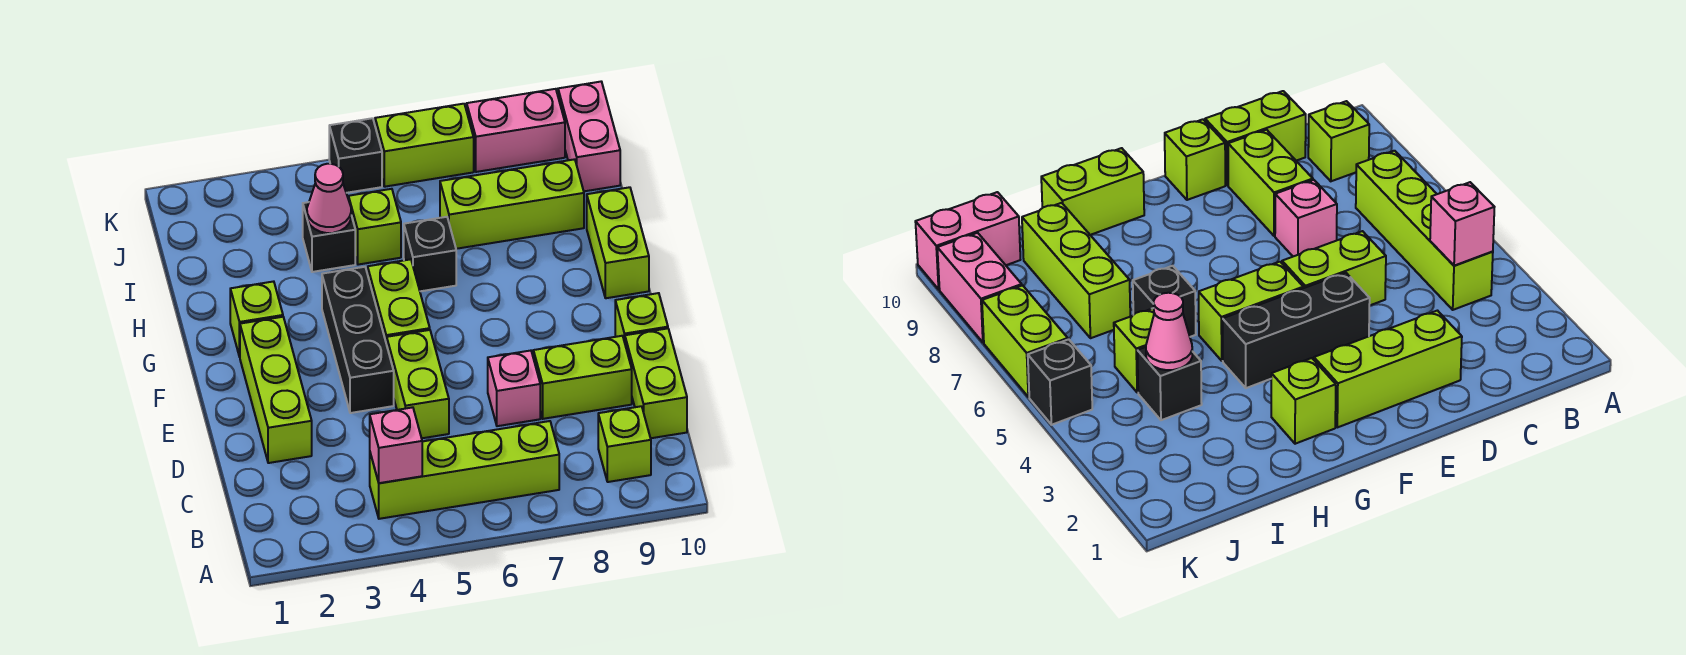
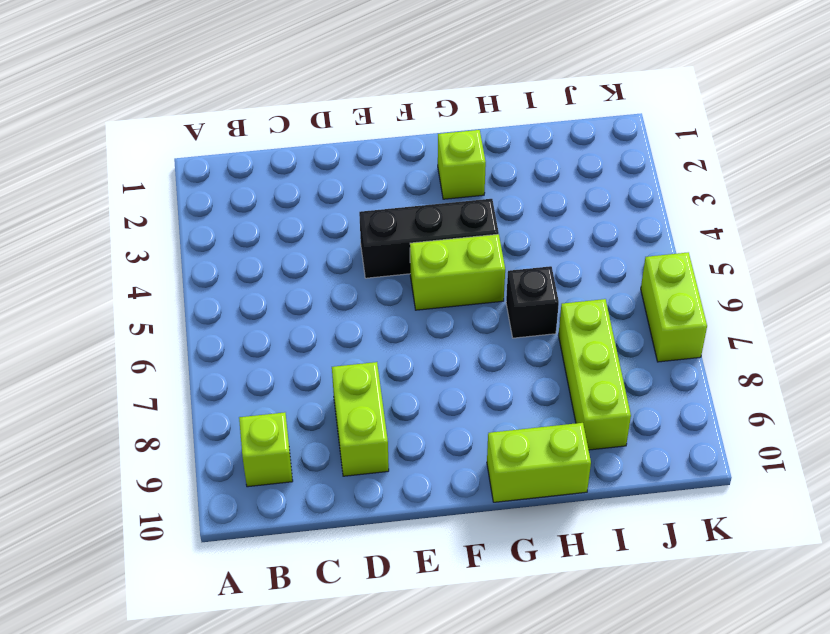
none -> lime 1x4 brick [370,421,559,519]
none -> lime 1x2 brick [625,328,687,438]
none -> lime 1x3 brick [240,317,312,463]

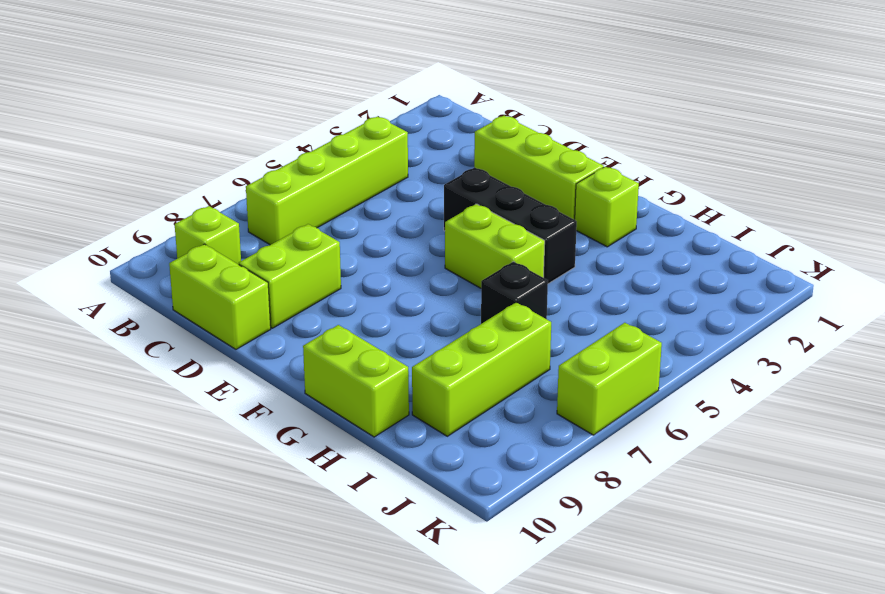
none -> lime 1x2 brick [387,330,449,438]
none -> pink 1x1 brick [488,351,540,426]
none -> lime 1x1 brick [615,293,668,342]

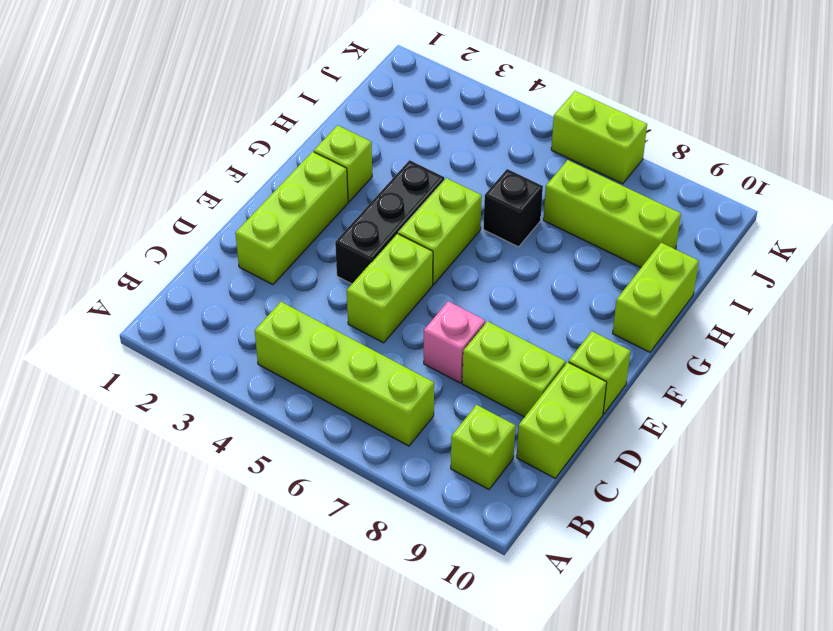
none -> black 1x1 brick [303,202,355,272]
none -> lime 1x1 brick [349,189,401,265]
none -> pink 1x2 brick [558,82,620,191]

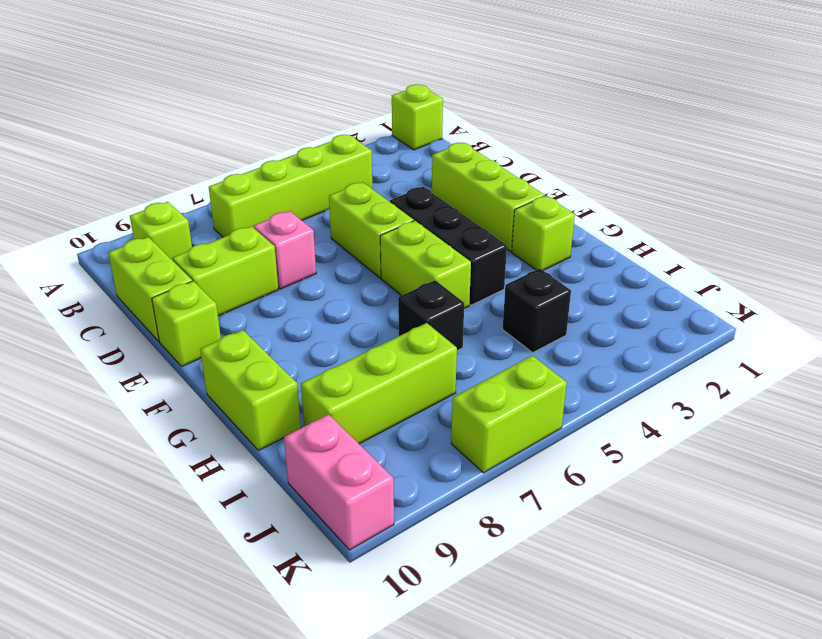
lime 1x1 brick [392,84,443,150] -> lime 1x1 brick moved to [349,189,401,265]
none -> black 1x1 brick [329,118,382,193]
none -> pink 1x2 brick [467,89,565,172]
none -> pink 1x1 brick [370,407,422,483]

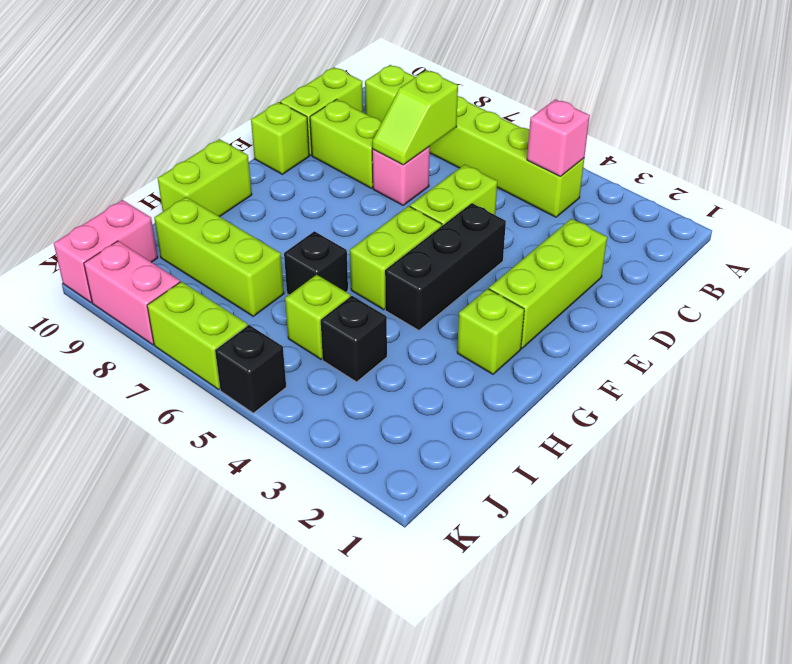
lime 1x2 slope [372,70,458,165] -> none
none -> pink 1x1 cone [307,164,351,233]

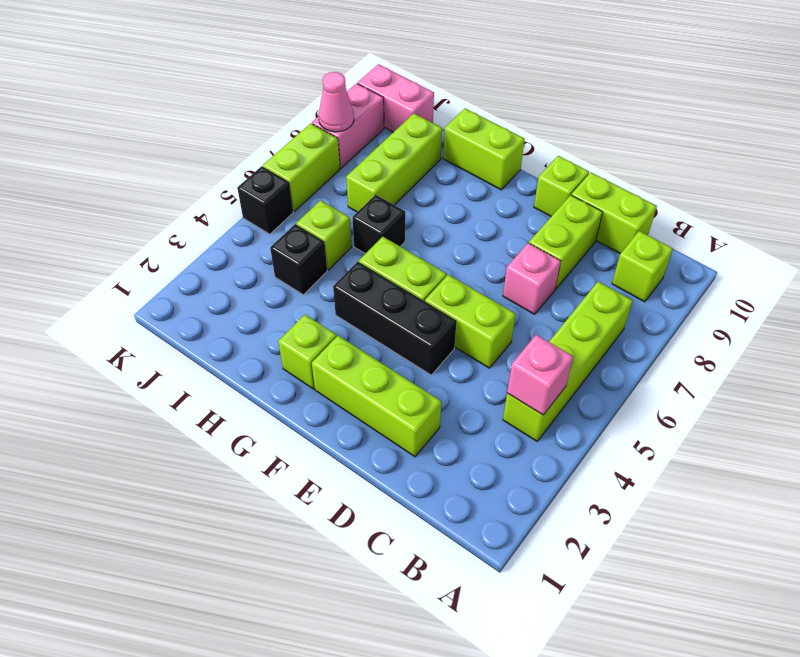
pink 1x1 cone [319,72,354,132] -> pink 1x1 cone moved to [307,164,351,233]

